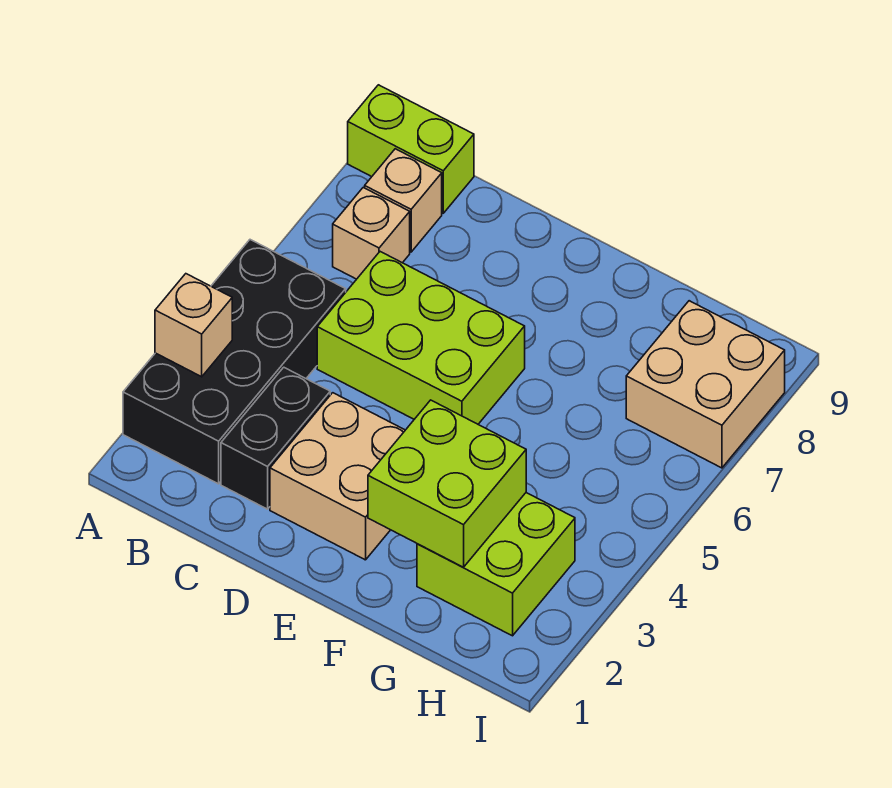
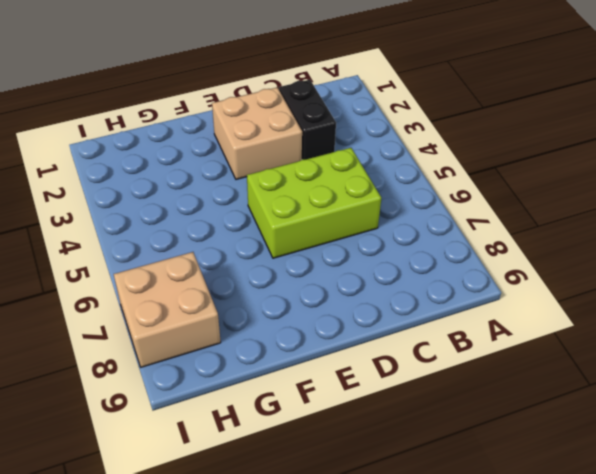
none -> black 2x4 brick [123,240,346,484]
none -> lime 1x2 brick [348,85,474,213]

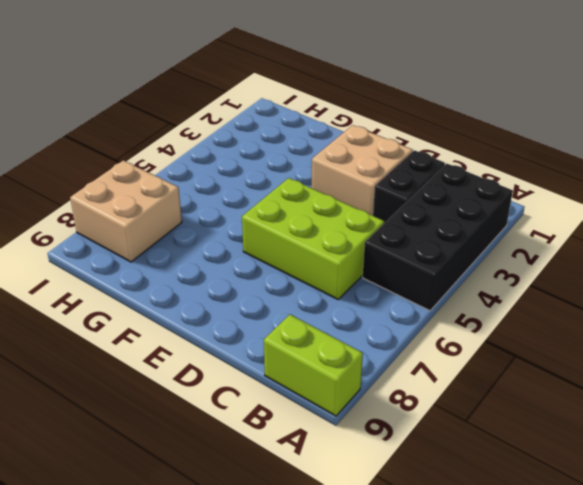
none -> tan 1x1 brick [333,188,410,279]
none -> tan 1x1 brick [365,149,442,252]

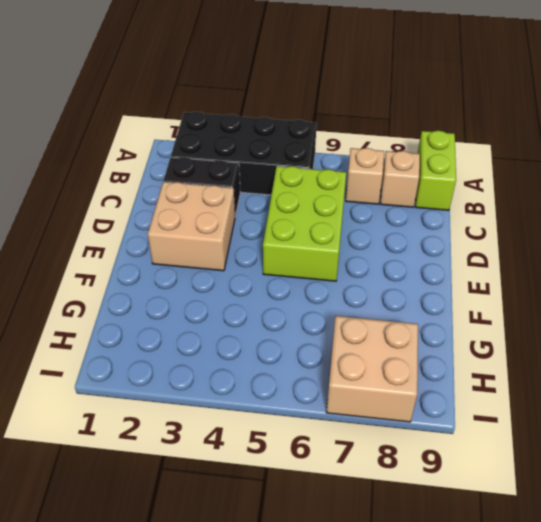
none -> lime 2x2 brick [417,493,575,636]
none -> tan 1x1 brick [155,274,232,377]

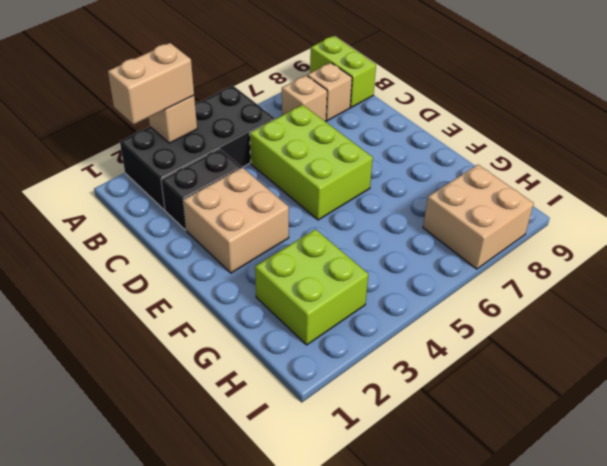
tan 1x2 brick [108,43,194,124] -> none
none -> lime 2x2 brick [368,400,526,567]

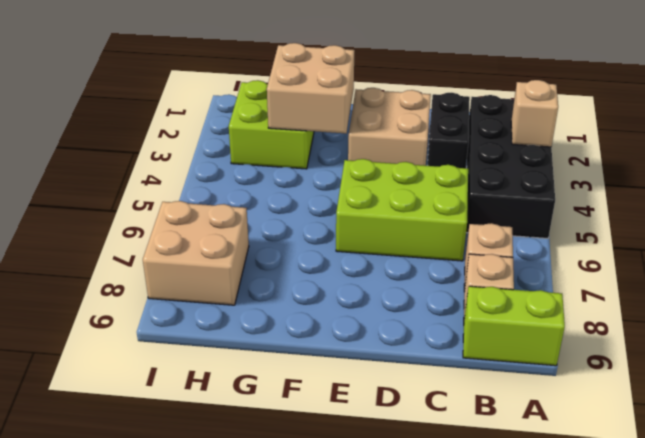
tan 2x2 brick [267,43,355,133] -> lime 2x2 brick [368,400,526,567]

